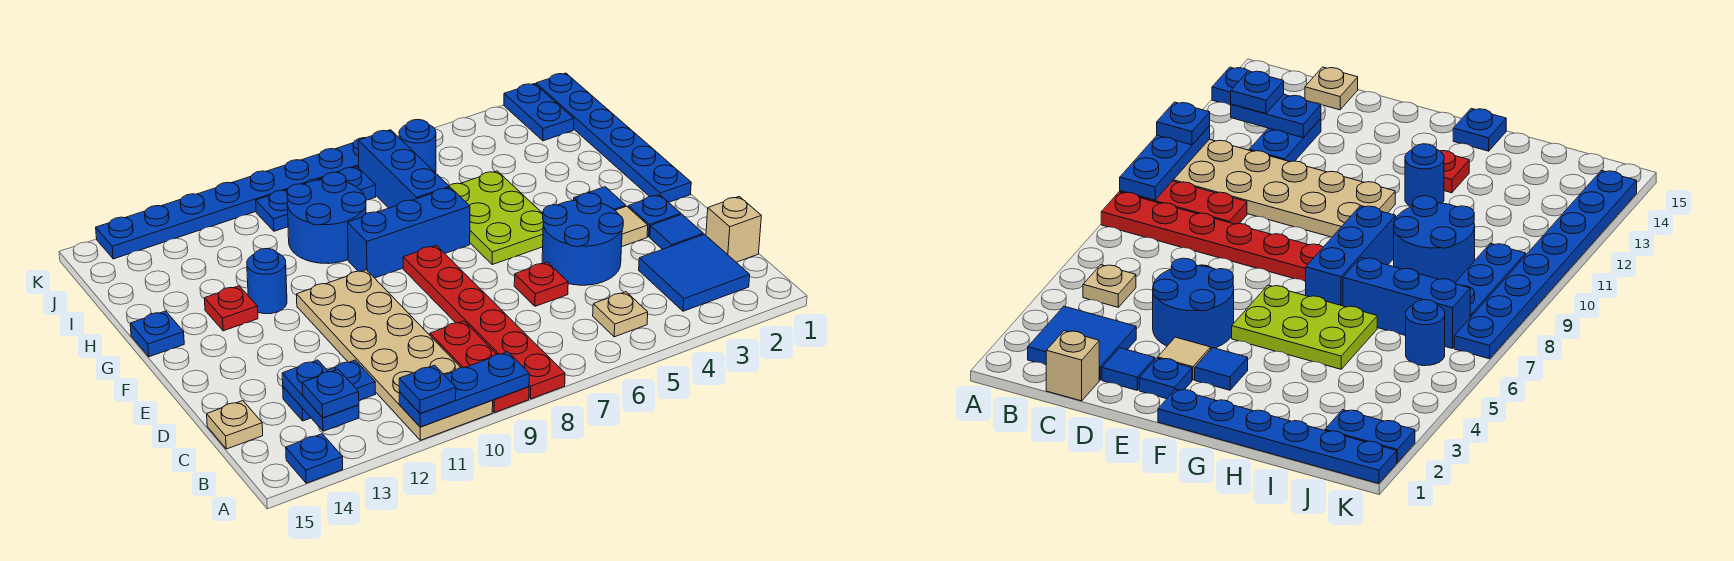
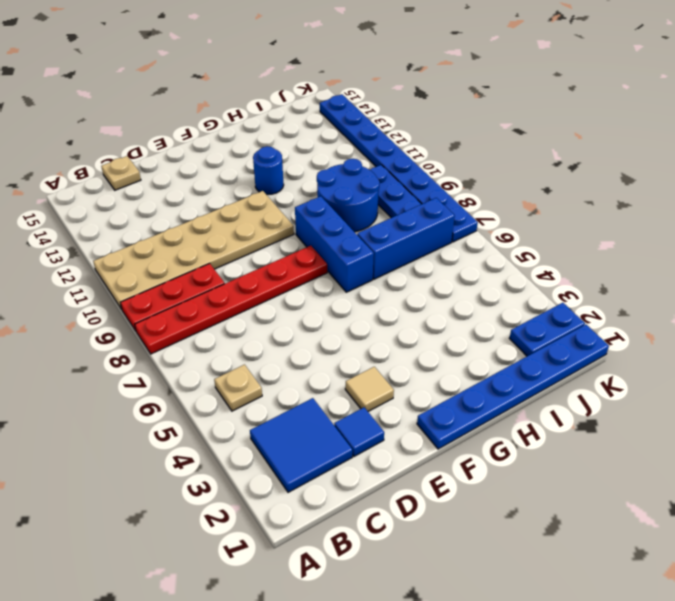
none -> blue 1x1 plate [286,434,343,483]
none -> tan 1x1 brick [706,197,761,262]
none -> blue 1x2 plate [283,360,375,421]
none -> blue 2x2 round brick [542,193,623,285]

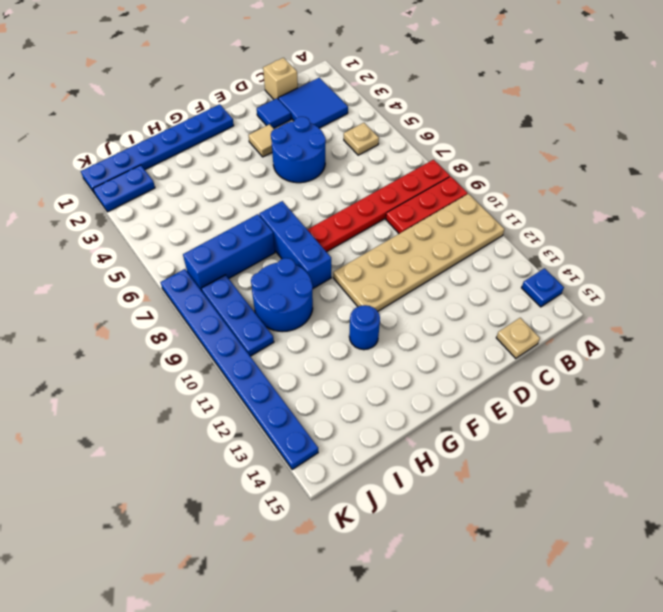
none -> blue 1x2 plate [283,360,375,421]
none -> red 1x1 plate [514,262,568,306]
none -> blue 1x1 plate [628,195,681,237]
none -> blue 1x1 tile [574,187,626,210]

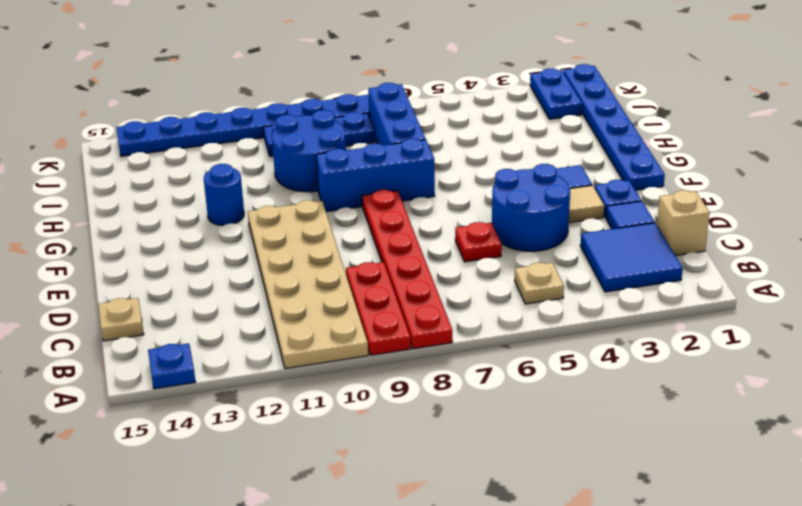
none -> blue 1x2 plate [283,360,375,421]
none -> lime 2x3 plate [449,171,543,265]
none -> red 1x1 plate [204,286,258,331]
none -> blue 1x1 plate [130,311,184,357]

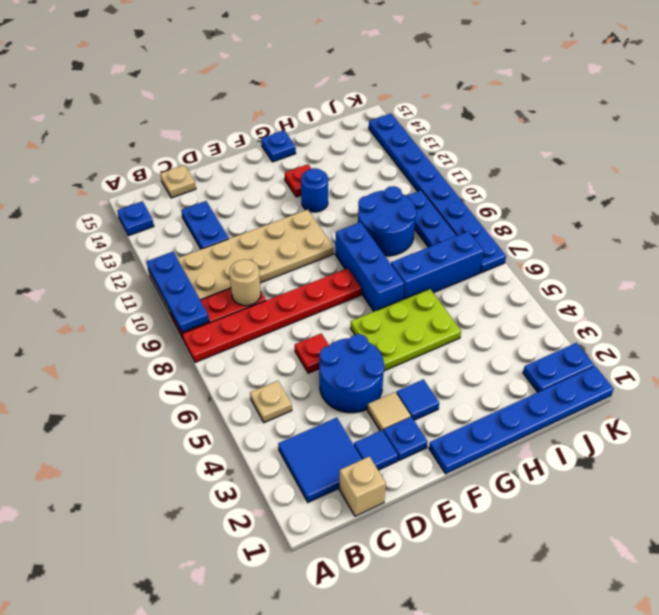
tan 1x1 round brick [229,260,261,306] -> none
none -> blue 1x1 round brick [399,119,436,173]
none -> blue 1x2 plate [282,360,359,431]
none -> blue 1x1 plate [399,365,456,413]
none -> blue 1x1 plate [302,369,359,418]

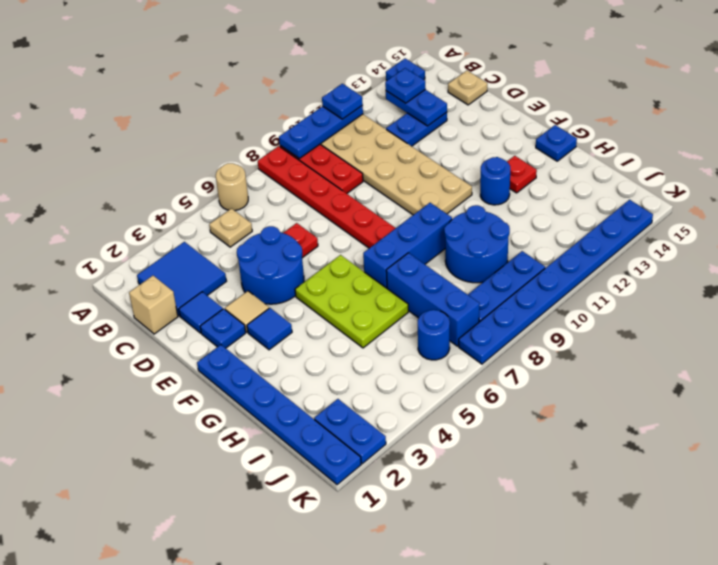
tan 1x1 round brick [216,163,248,211] -> none

